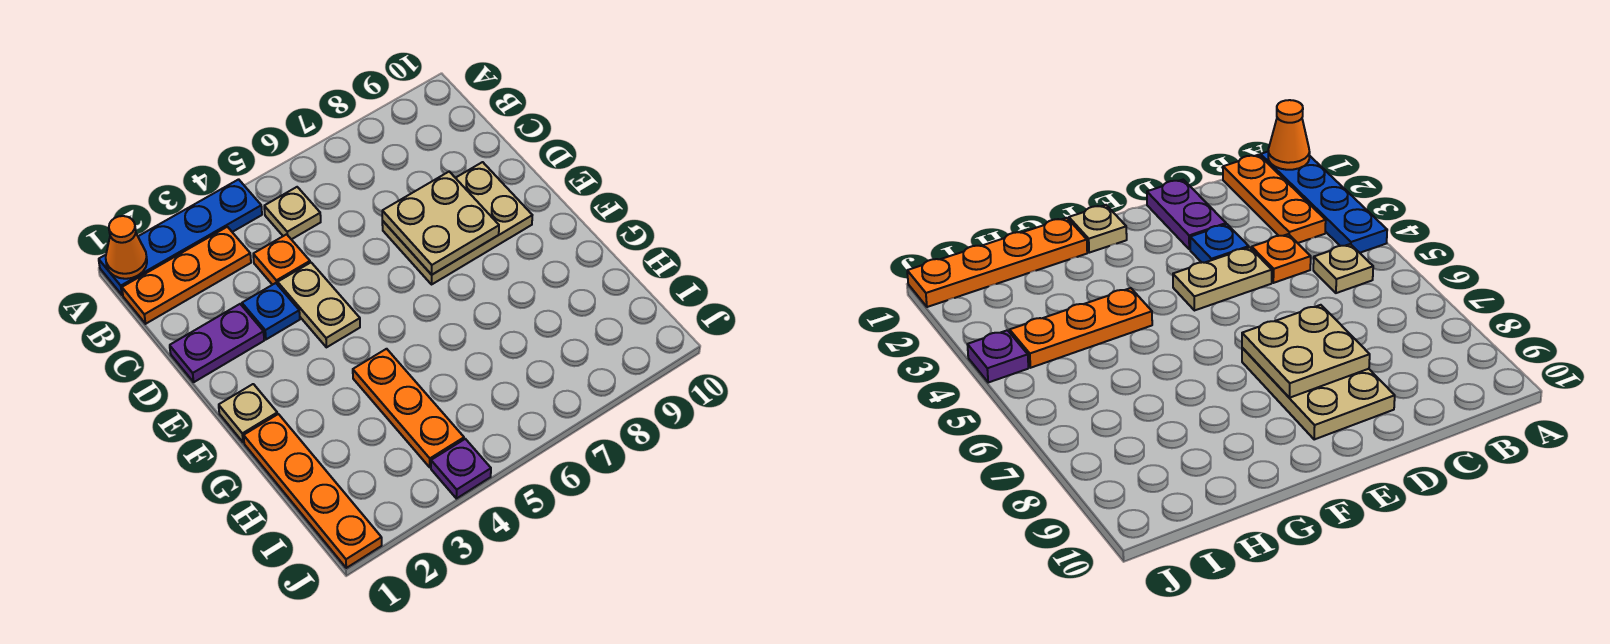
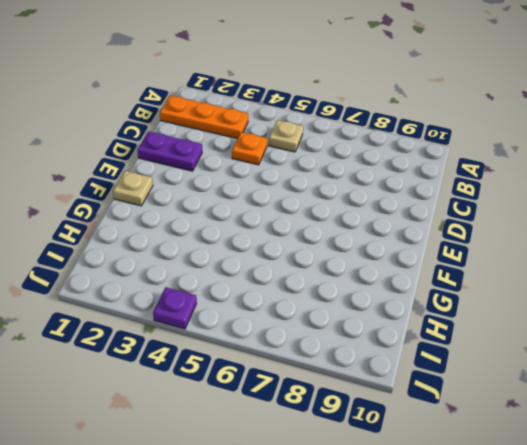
none -> blue 1x4 plate [99,179,262,295]
none -> blue 1x1 plate [242,283,300,339]
none -> tan 1x2 plate [278,263,360,347]

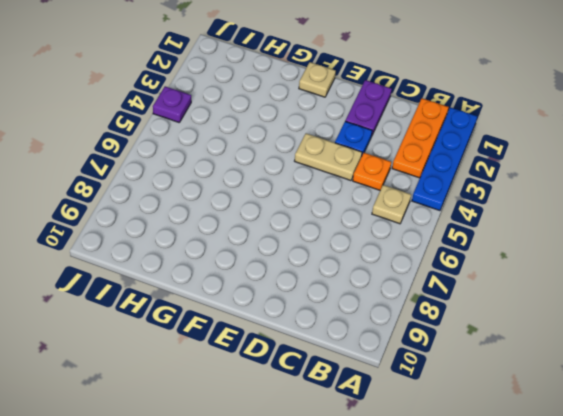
none -> tan 2x3 plate [382,162,532,284]
none -> orange 1x4 plate [244,414,382,568]
none -> orange 1x3 plate [353,349,464,467]

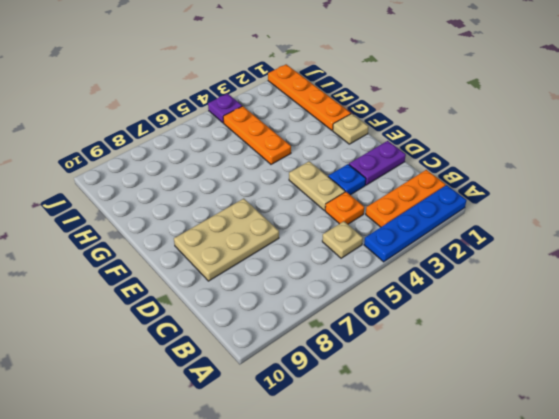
none -> orange 1x1 cone [106,216,147,279]
none -> tan 2x2 plate [382,172,499,275]

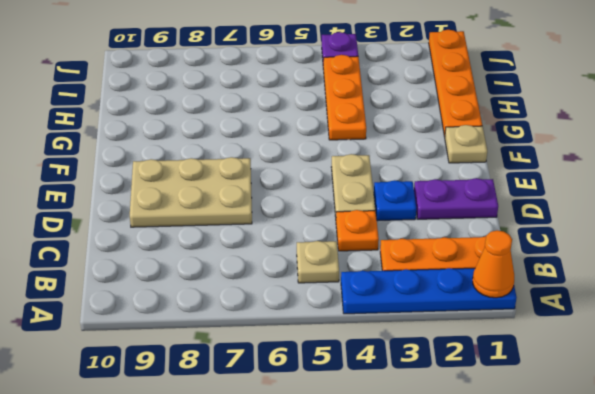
none -> tan 2x2 plate [382,172,499,275]

